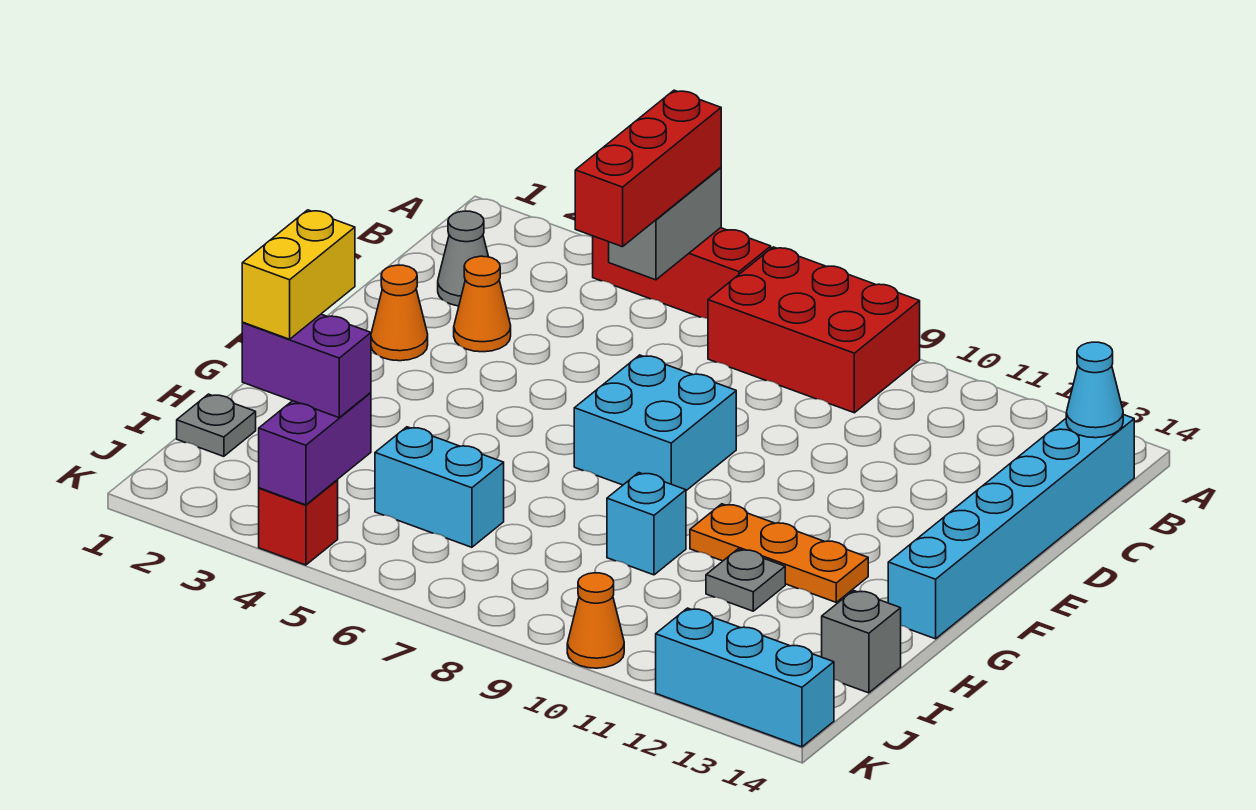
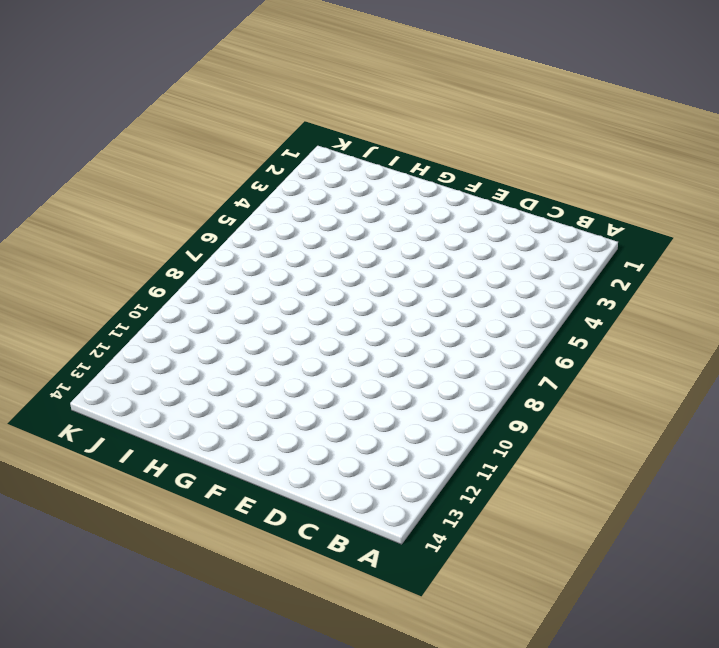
none -> red 1x3 brick [593,228,771,319]
none -> red 2x3 brick [708,247,920,413]
none -> cyan 1x6 brick [888,415,1134,639]

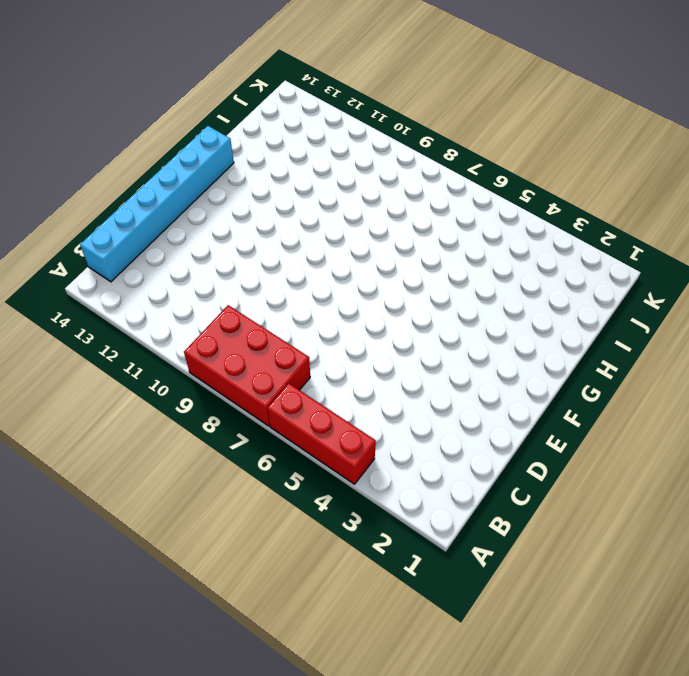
none -> grey 1x1 cone [438,211,488,306]
none -> orange 1x1 cone [454,256,511,352]
none -> orange 1x1 cone [371,265,428,361]

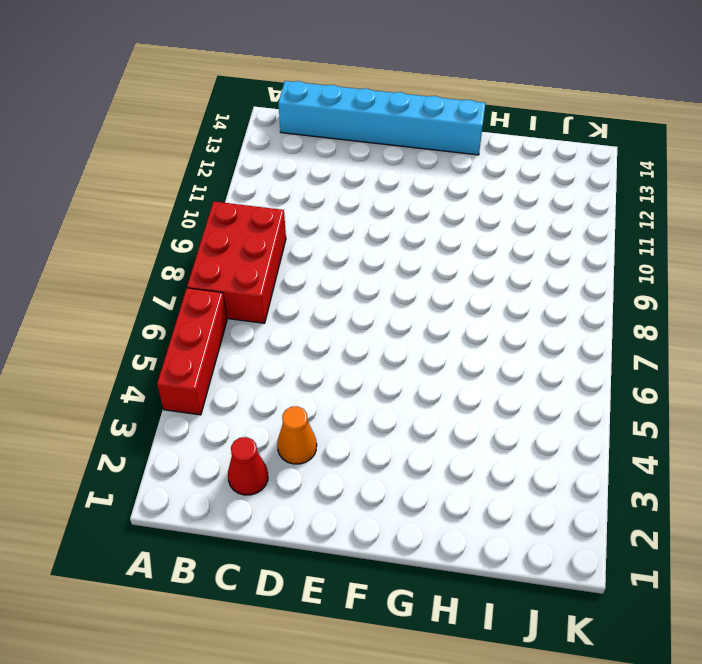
red 1x1 cone [228,437,268,495] -> grey 1x1 cone [438,211,488,306]
none -> orange 1x1 cone [371,265,428,361]
none -> cyan 2x2 brick [574,355,736,491]
none -> orange 1x3 plate [690,504,868,602]

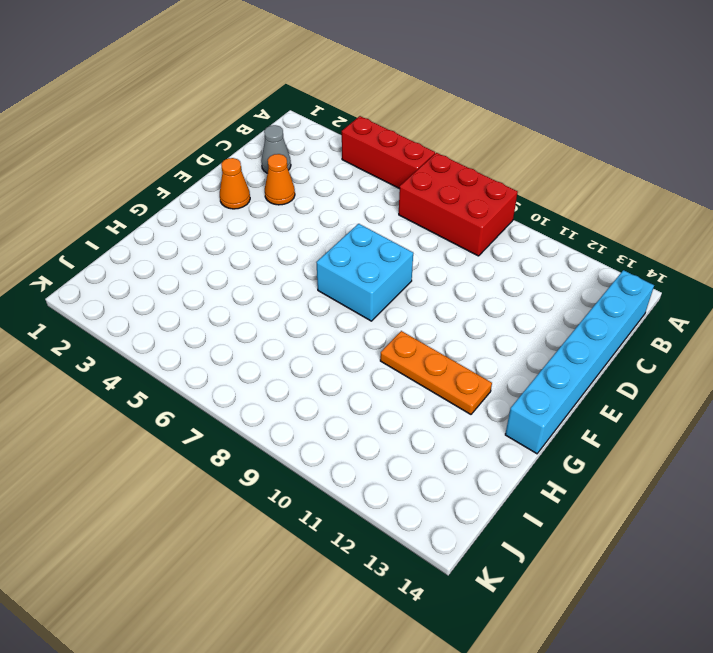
none -> cyan 1x1 brick [607,473,686,575]
none -> grey 1x1 plate [706,549,785,611]
none -> grey 1x1 plate [177,394,256,456]

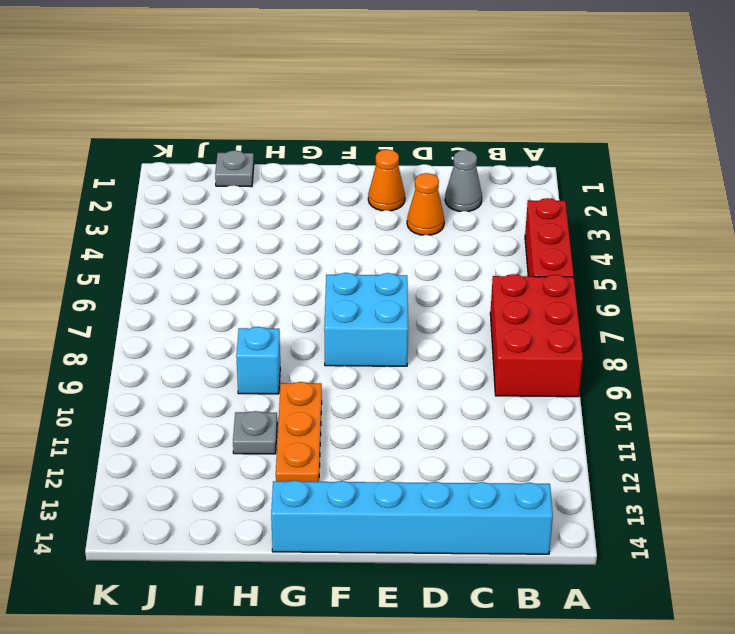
none -> cyan 1x2 brick [375,427,504,547]
none -> grey 1x1 brick [822,591,901,693]
none -> red 1x1 brick [259,480,338,565]

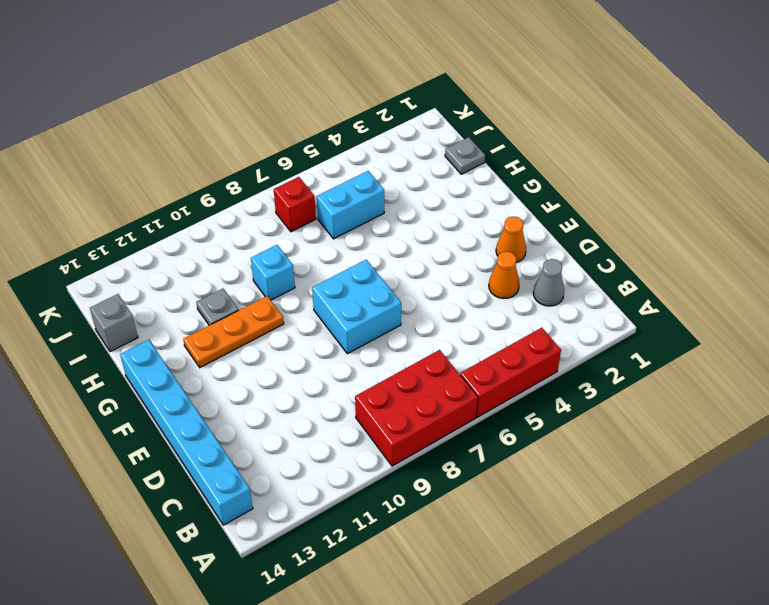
red 1x1 brick [274,177,316,232] -> red 1x1 brick moved to [259,480,338,565]
none -> orange 1x1 cone [567,573,624,668]
none -> cyan 1x3 brick [656,608,834,747]
none -> grey 1x2 brick [609,168,721,280]

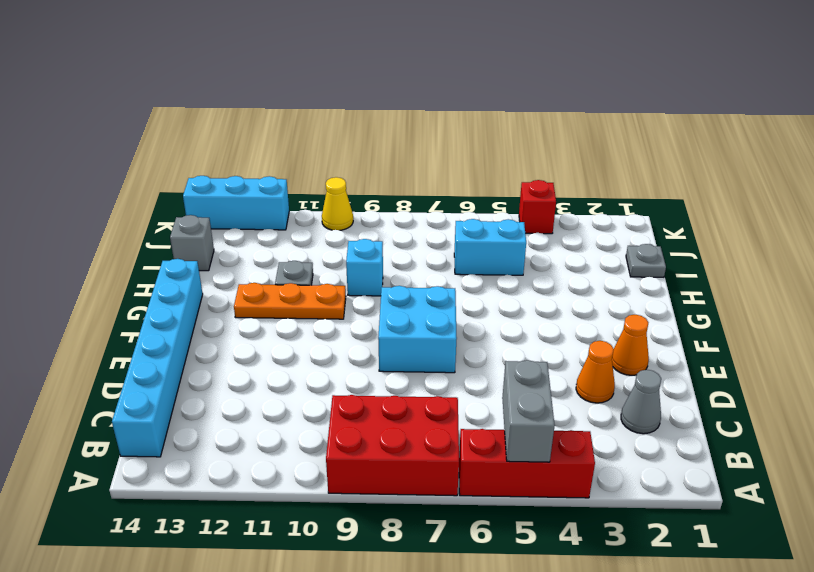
yellow 1x1 cone [322,177,353,230] -> orange 1x1 cone [567,573,624,668]
none -> cyan 1x1 cone [1066,342,1123,438]
none -> purple 1x2 brick [259,393,371,505]
none -> red 1x3 brick [575,90,721,247]

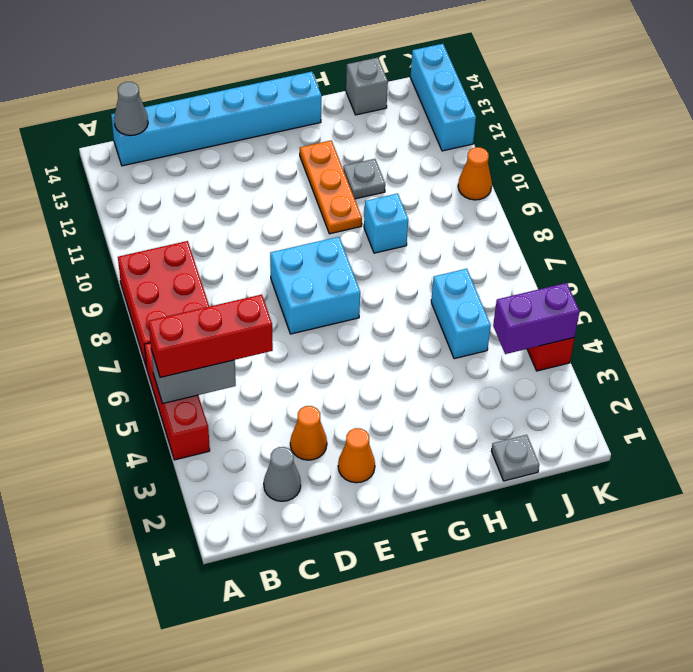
grey 1x1 cone [114,82,148,136] -> cyan 1x1 cone [1066,342,1123,438]
none -> purple 1x2 brick [242,314,371,418]
none -> yellow 1x2 brick [242,210,355,339]

